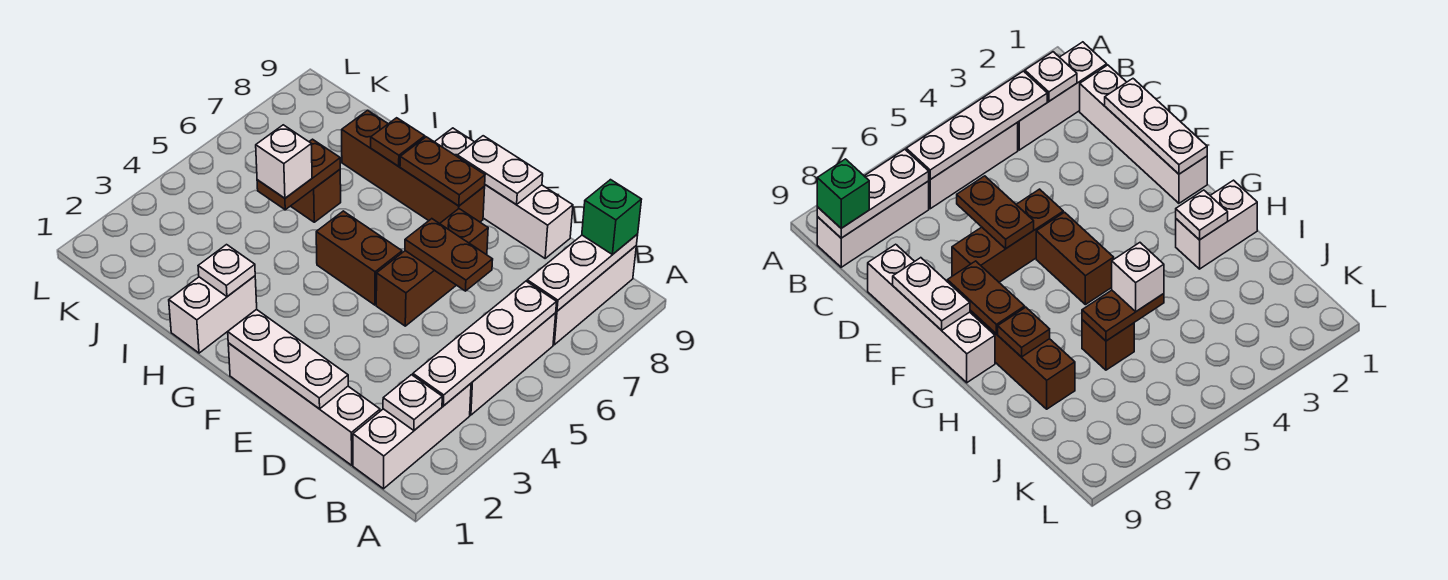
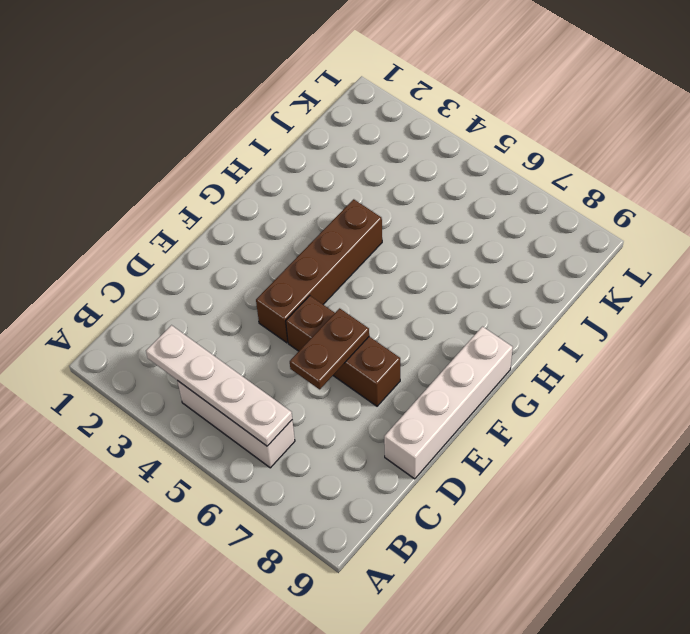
brown 1x4 brick [256,199,382,343] -> brown 1x4 brick moved to [342,110,485,224]
none -> white 1x3 brick [353,384,471,489]
none -> white 1x3 brick [553,246,636,345]
none -> white 1x4 brick [228,343,380,465]

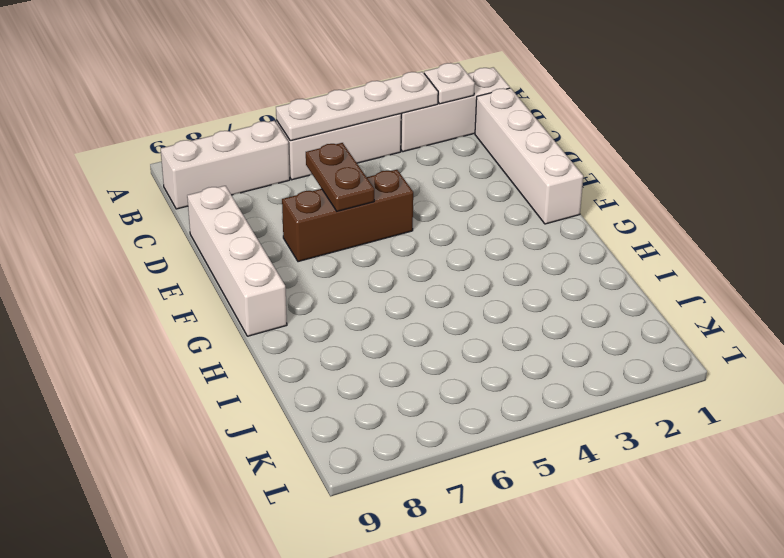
none -> brown 1x2 brick [316,211,402,305]
none -> brown 1x4 brick [342,110,485,224]
none -> white 1x2 brick [169,276,257,353]

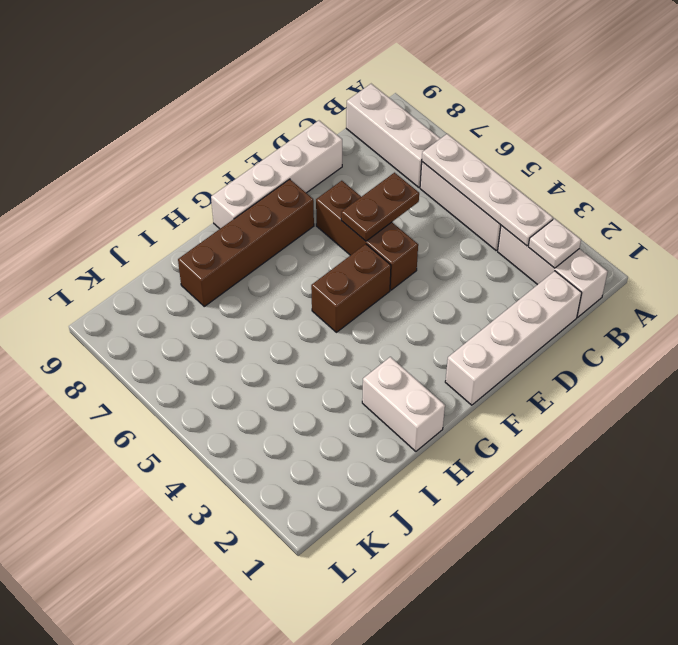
none -> brown 1x1 brick [291,170,341,222]
none -> white 1x3 plate [527,234,638,311]
none -> white 1x3 plate [228,309,348,409]

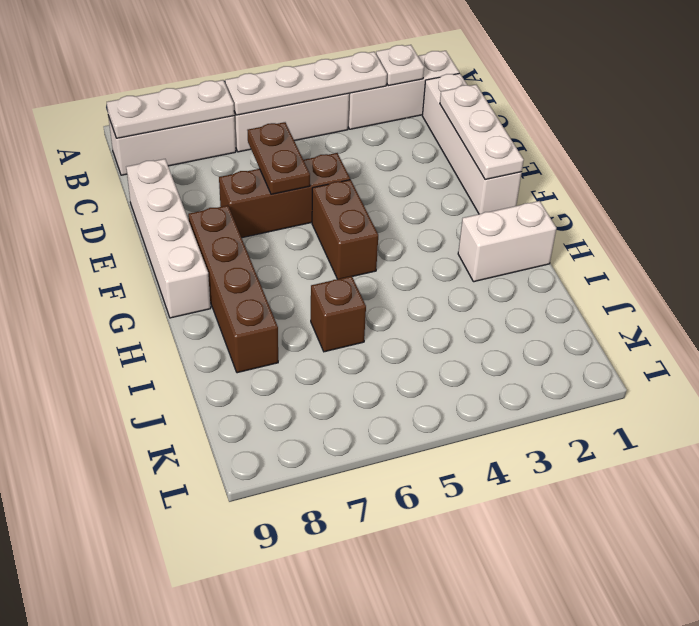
none -> white 1x2 plate [457,136,543,205]
none -> brown 1x2 plate [400,137,485,206]
none -> white 1x1 plate [198,245,255,297]

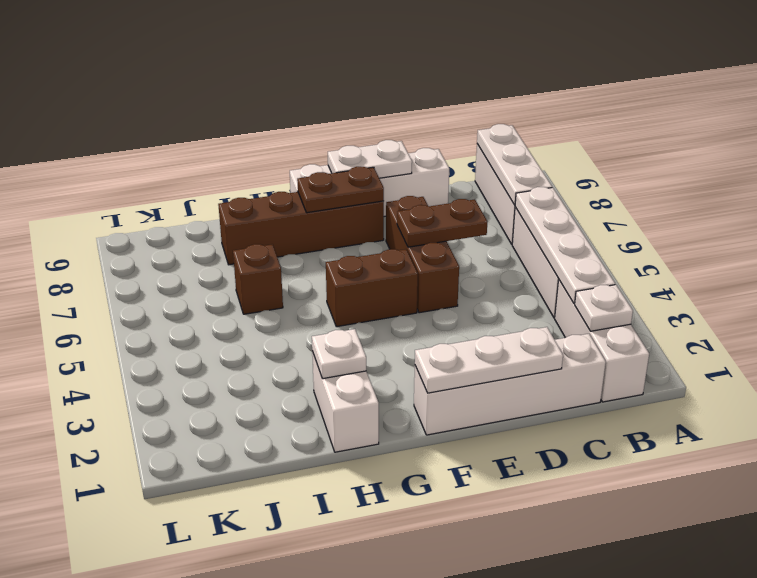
none -> brown 1x1 plate [371,118,425,166]
none -> brown 1x2 plate [257,139,340,210]
none -> green 1x1 brick [582,180,642,255]

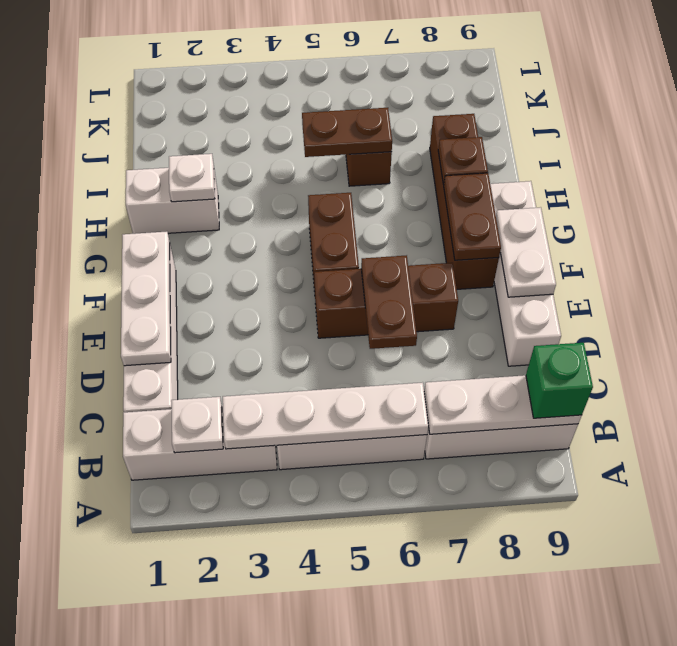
none -> white 1x1 brick [256,125,312,198]

